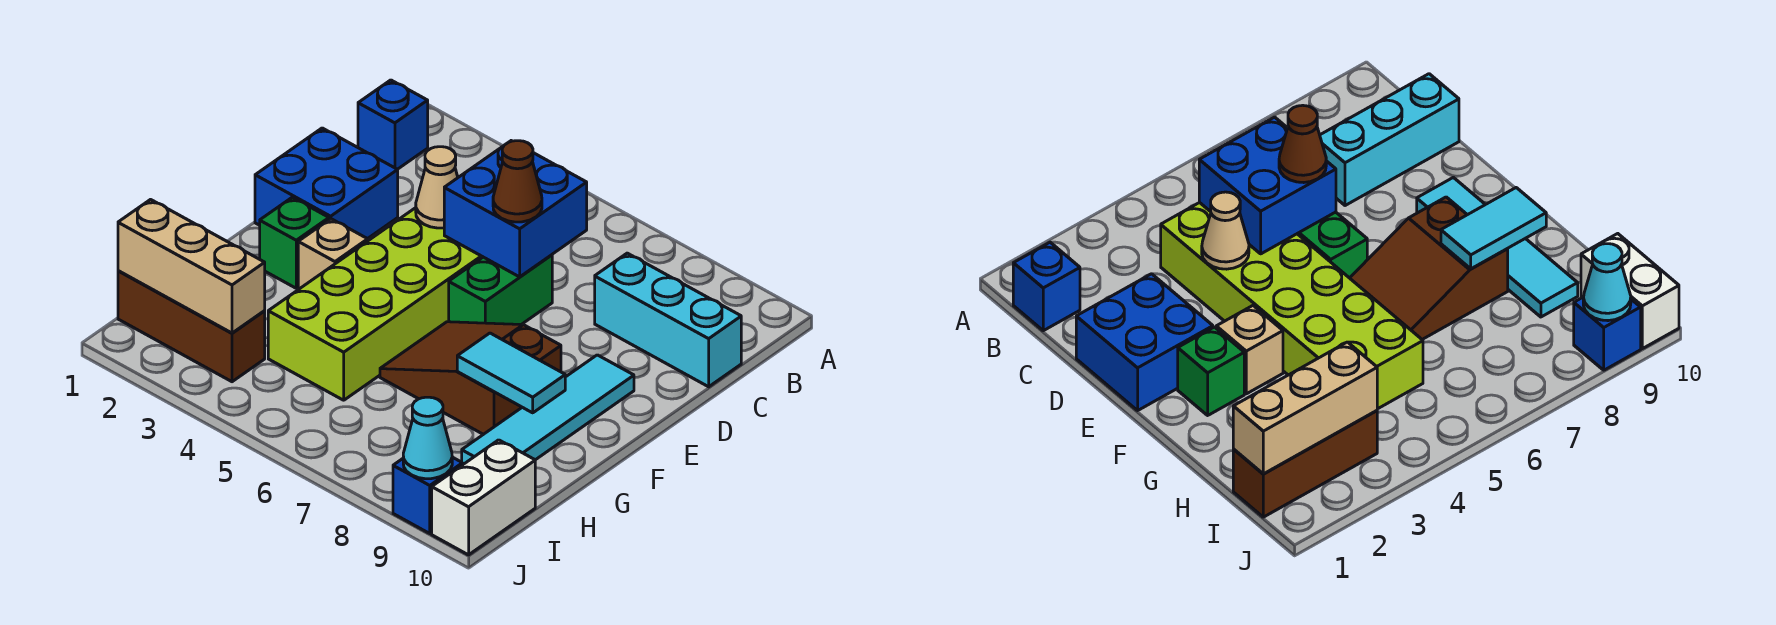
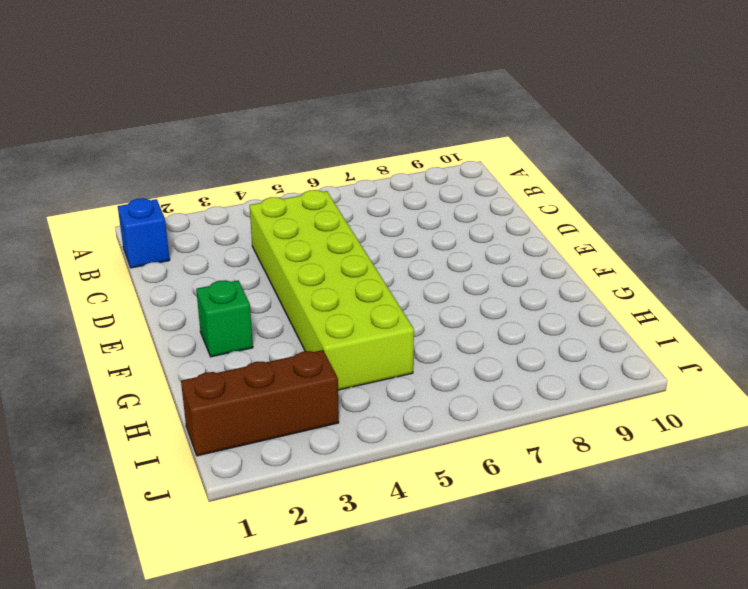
none -> cyan 1x3 brick [595,253,741,387]
none -> blue 2x2 brick [255,128,398,239]
none -> green 1x2 brick [449,255,552,325]

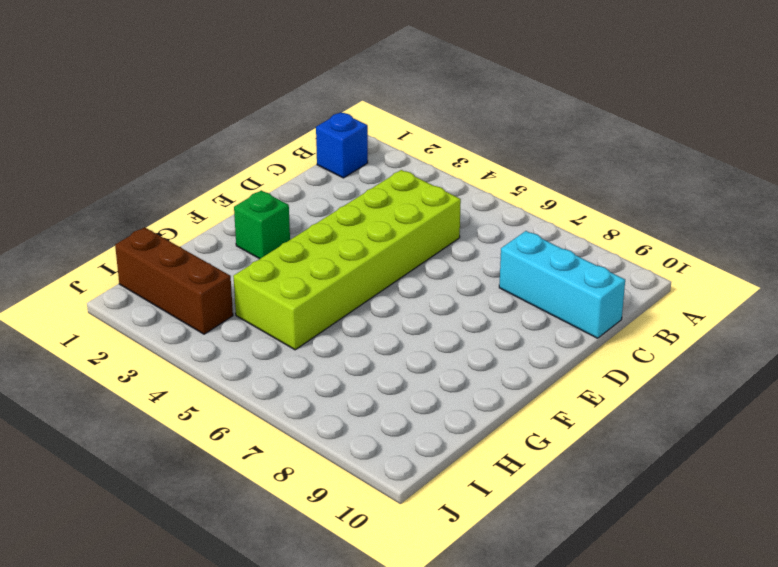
none -> blue 2x2 brick [255,128,398,239]
none -> green 1x2 brick [449,255,552,325]
none -> cyan 1x4 tile [462,355,634,465]

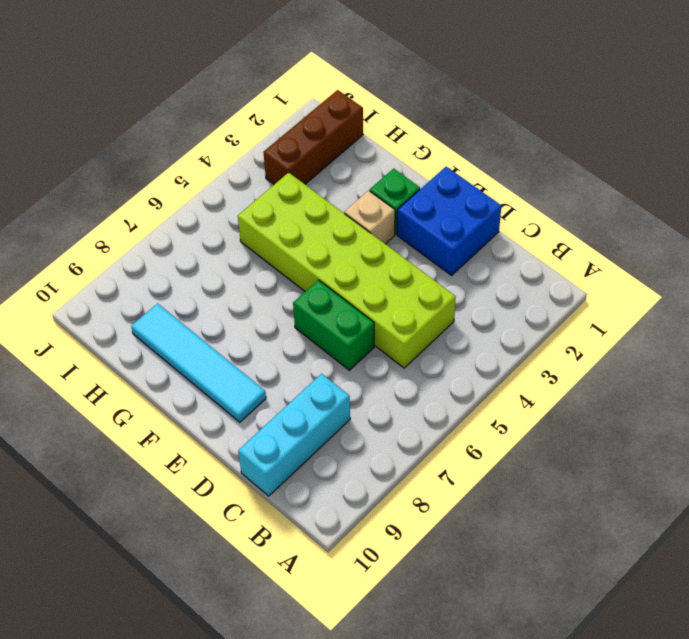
none -> blue 1x1 brick [358,80,428,169]
none -> brown 2x3 slope [380,322,561,434]
none -> white 1x2 brick [432,440,535,555]

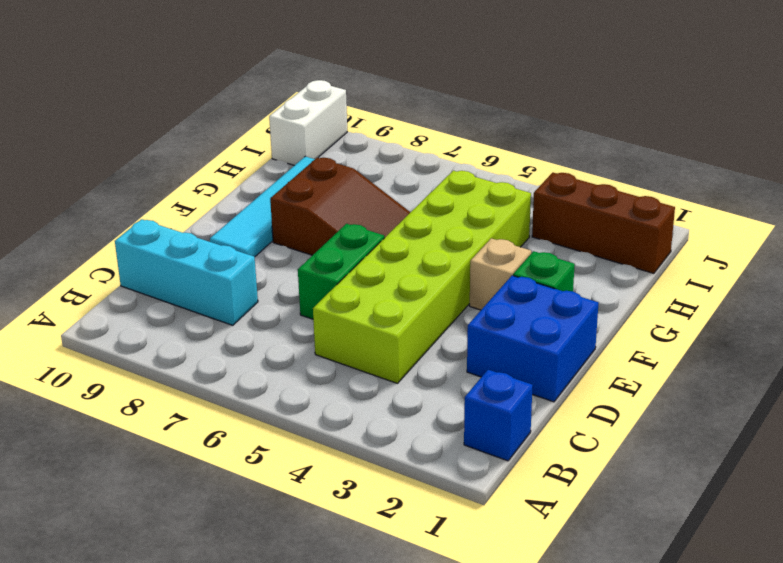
none -> blue 1x1 brick [393,457,462,533]
none -> blue 2x2 brick [444,141,587,277]
none -> tan 1x1 cone [416,147,458,228]

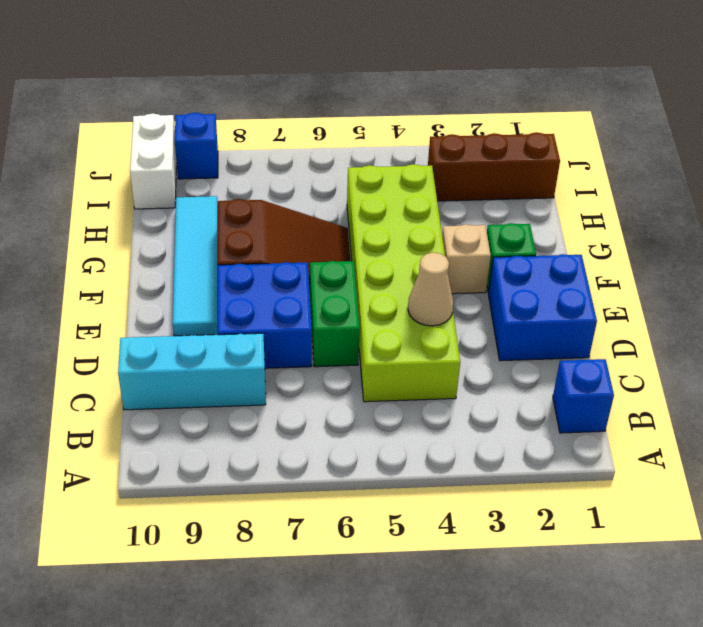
blue 2x2 brick [218,262,312,368] -> blue 2x2 brick moved to [444,141,587,277]
none -> cyan 1x2 tile [457,333,565,413]
none -> tan 1x3 brick [118,200,265,333]
none -> cyan 1x1 cone [403,397,452,479]

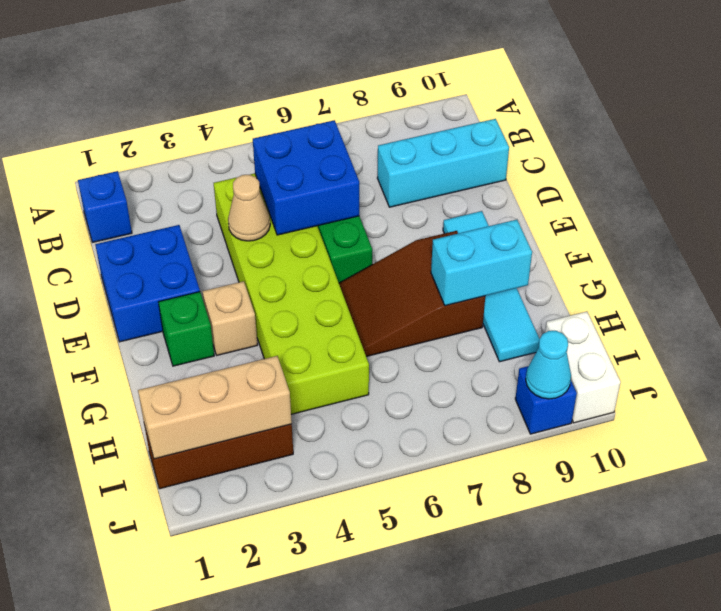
cyan 1x2 brick [431,220,532,306] -> cyan 1x2 tile [457,333,565,413]
none -> brown 1x1 cone [493,141,542,222]

